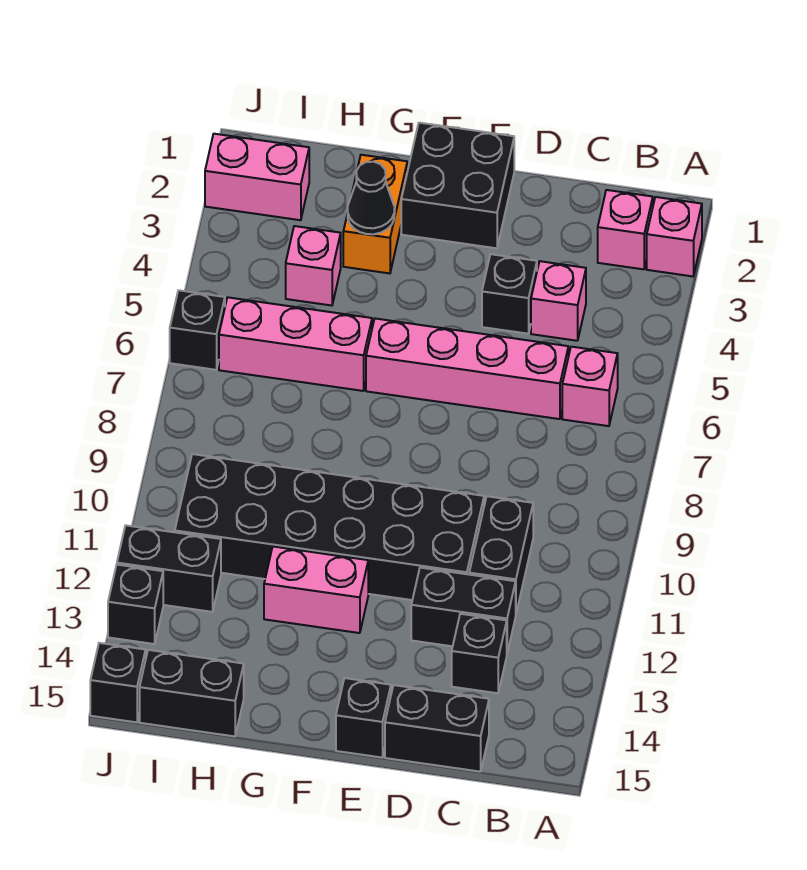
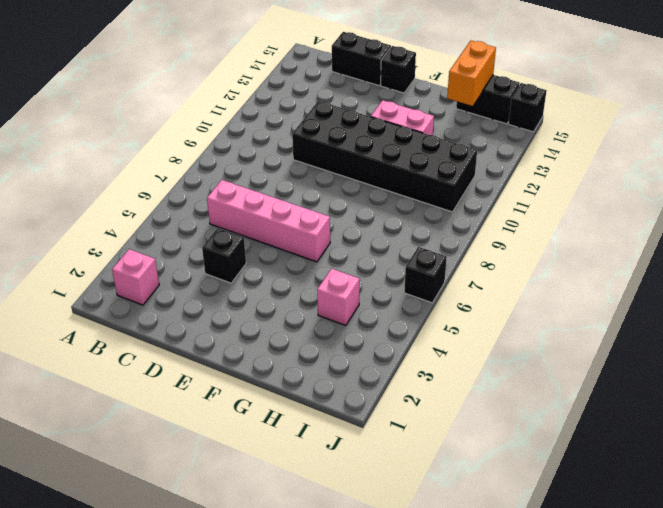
orange 1x2 brick [447,41,496,106] -> orange 1x2 brick moved to [343,155,407,273]
none -> pink 1x1 brick [647,197,702,276]
none -> pink 1x1 brick [562,347,618,426]
none -> pink 1x1 brick [531,261,586,341]

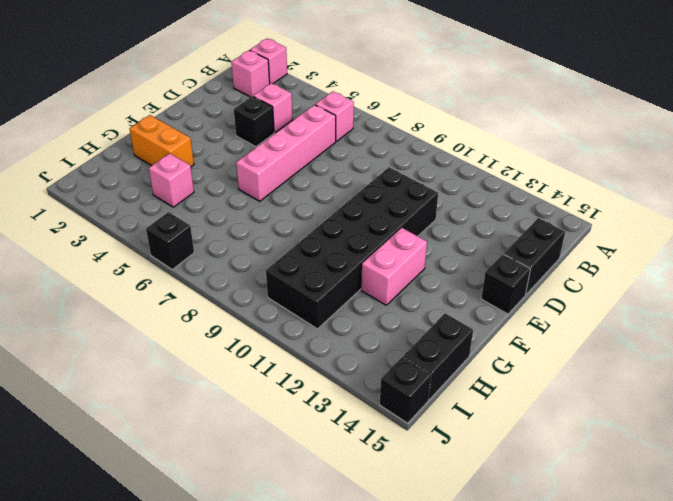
none -> black 1x2 brick [469,496,533,613]
none -> black 1x2 brick [411,568,516,653]
none -> black 1x1 brick [452,614,507,693]

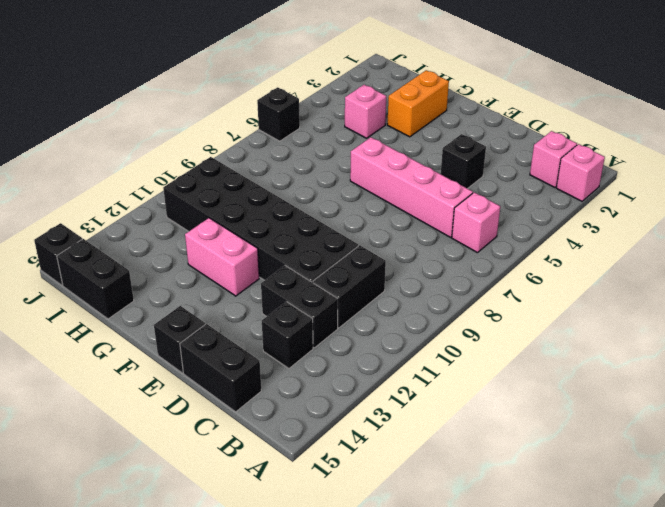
none -> pink 1x1 brick [531,261,586,341]
none -> black 2x2 brick [401,123,514,248]
none -> pink 1x3 brick [219,297,372,391]

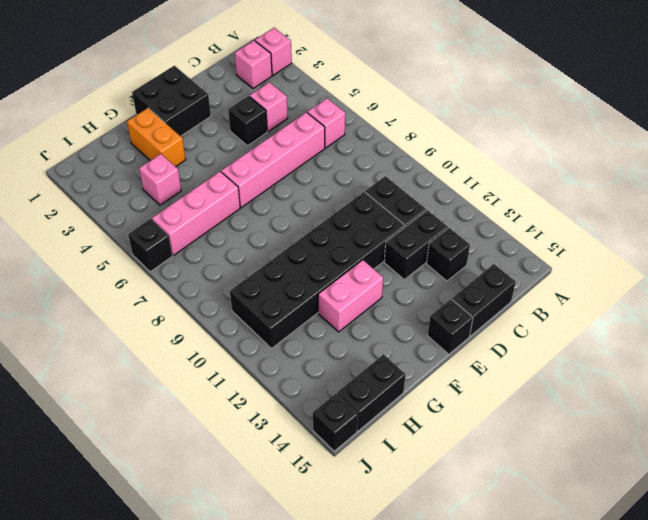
none -> pink 1x2 brick [205,134,309,220]
none -> black 1x2 brick [117,525,221,612]
none -> black 1x1 brick [108,565,163,644]

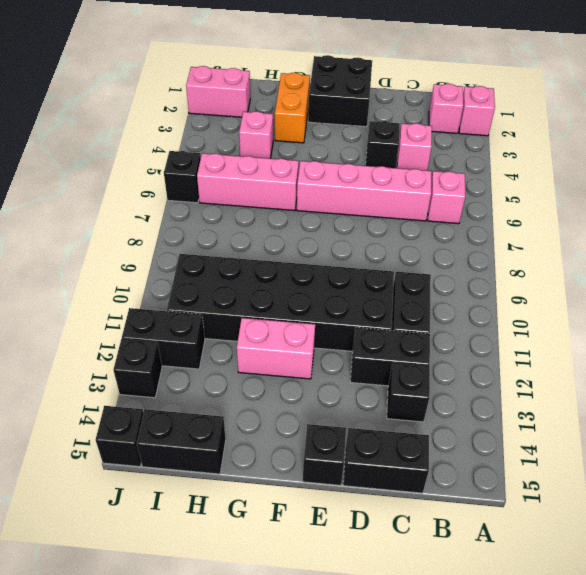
none -> black 1x1 cone [348,162,395,234]

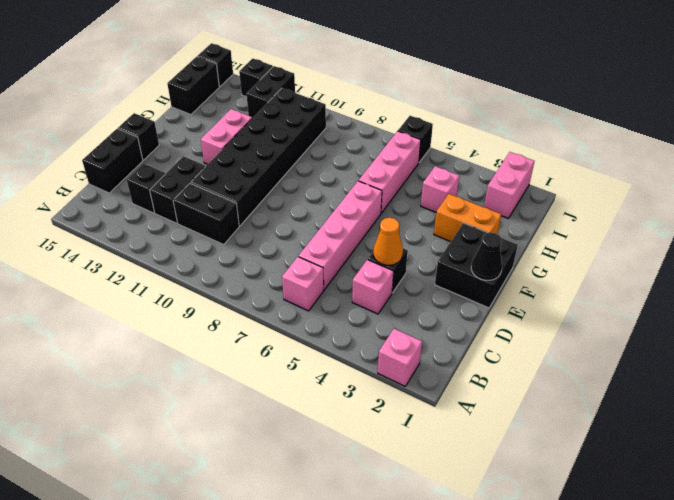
orange 1x1 cone [373,218,403,265] -> none
black 1x1 cone [471,232,502,280] -> black 1x1 cone moved to [348,162,395,234]
none -> pink 1x1 brick [598,190,653,269]

